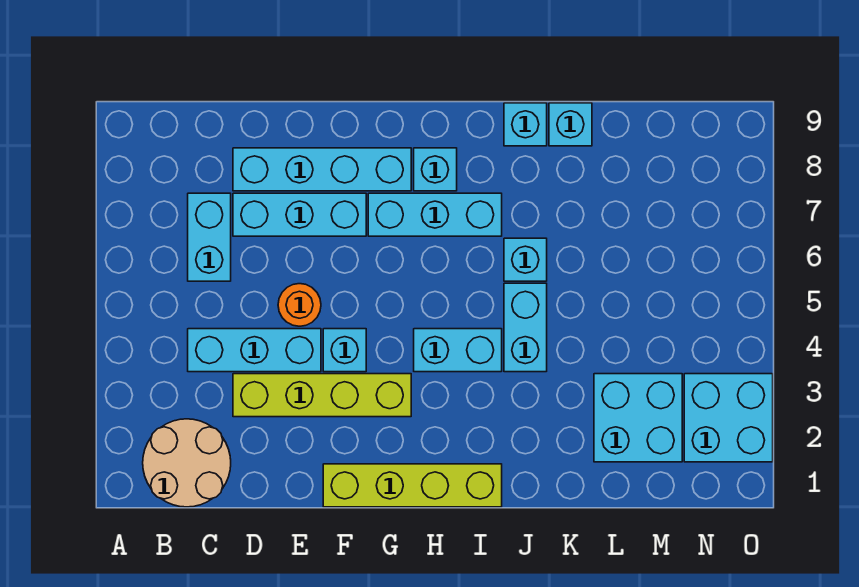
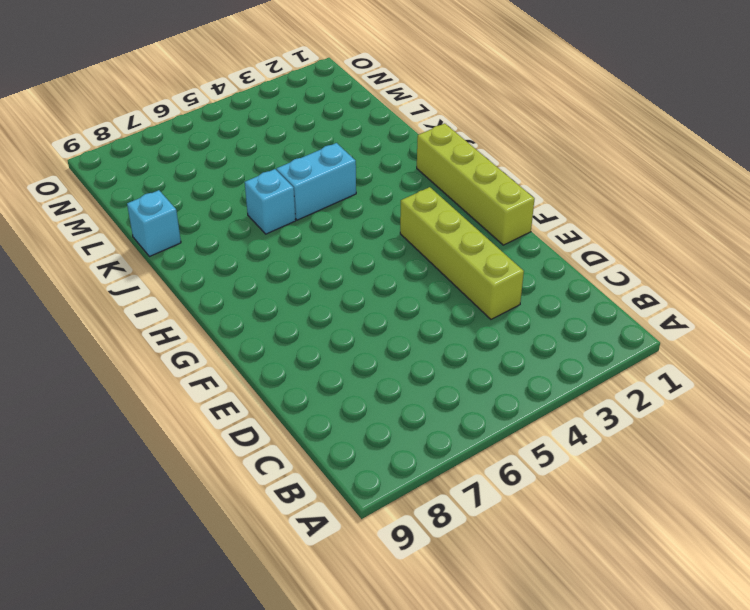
none -> tan 2x2 round brick [143,419,231,507]
none -> cyan 1x3 brick [188,329,321,372]
none -> cyan 1x2 brick [188,193,231,281]

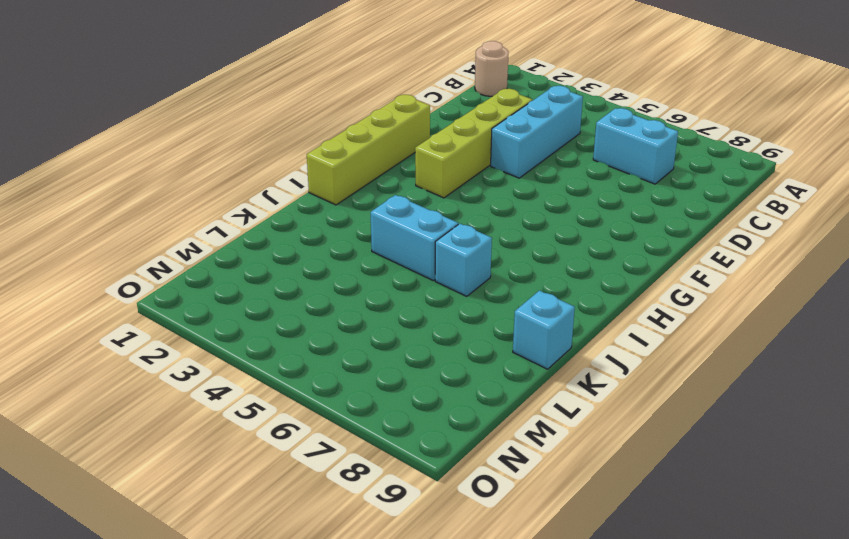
tan 1x1 round brick [475,41,508,96] -> tan 2x2 round brick [143,419,231,507]
none -> cyan 1x3 brick [233,193,366,236]
none -> cyan 1x4 brick [233,148,411,191]
none -> orange 1x1 round brick [278,284,321,326]

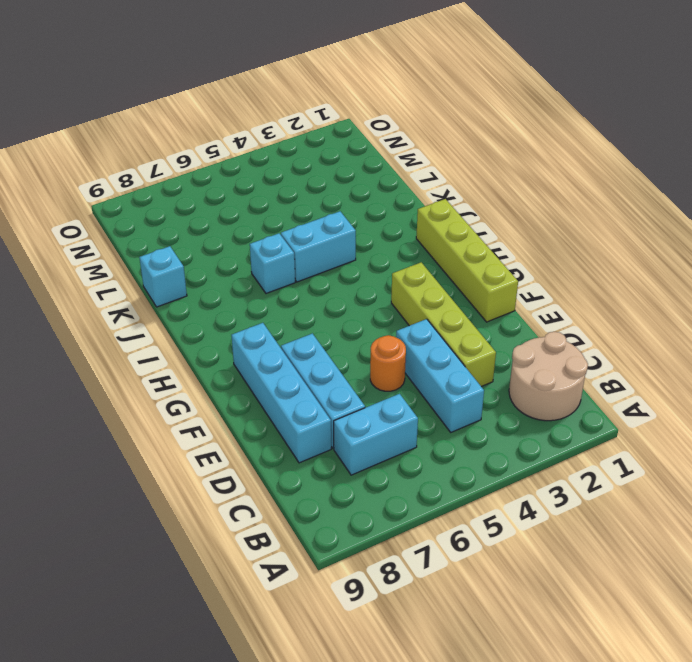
none -> cyan 1x1 brick [323,329,366,372]
none -> cyan 1x3 brick [368,193,502,236]
none -> cyan 1x2 brick [414,329,502,372]

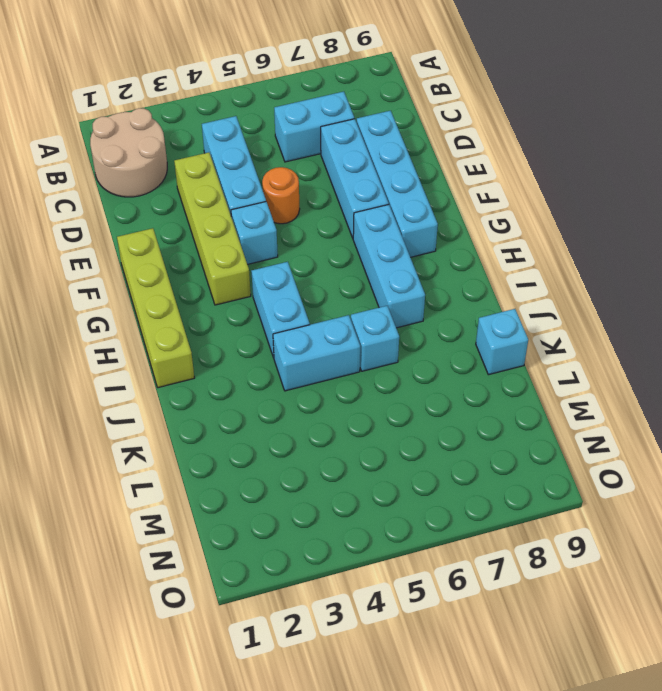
none -> cyan 1x1 brick [414,148,457,191]
none -> cyan 1x1 brick [504,103,547,146]
none -> cyan 2x2 brick [594,374,682,462]

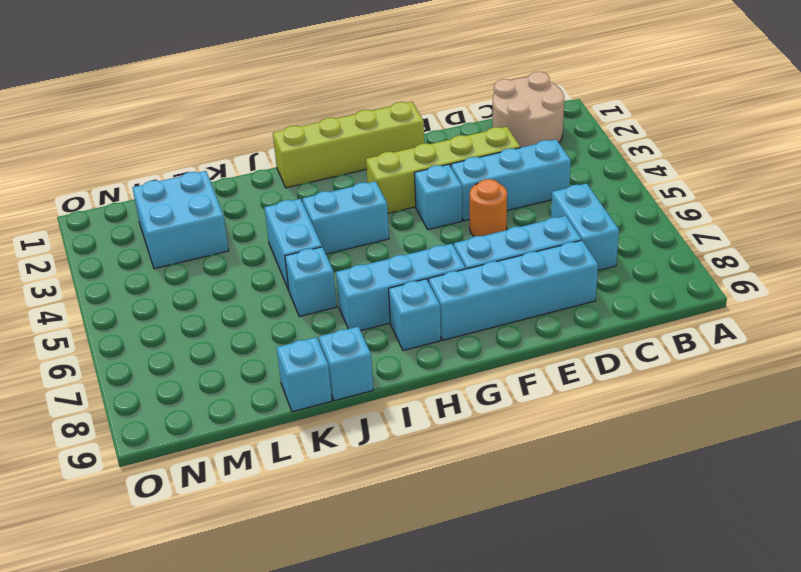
none -> cyan 2x2 brick [684,374,773,462]

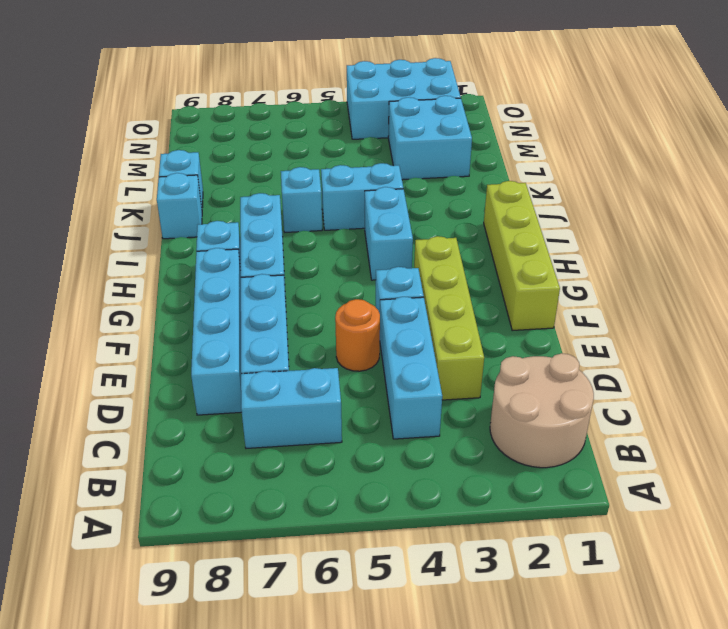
cyan 2x3 brick [347,58,461,139] -> cyan 2x2 brick [684,374,773,462]

